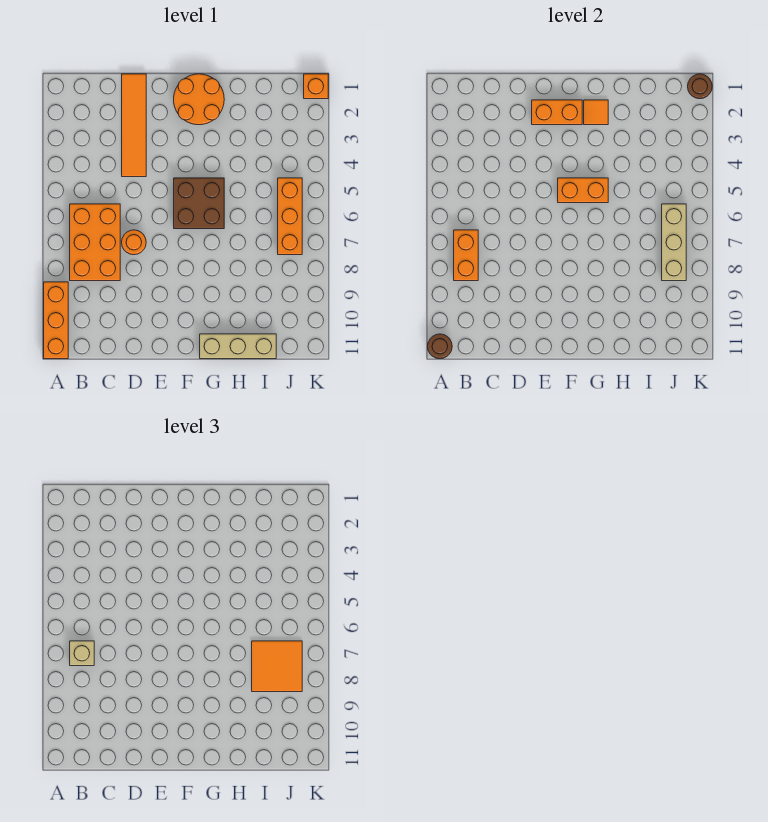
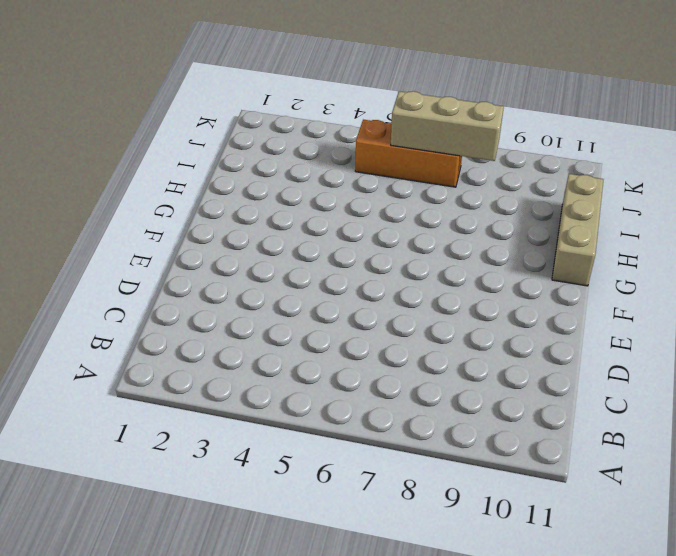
none -> orange 1x3 brick [44,282,68,359]
none -> orange 2x3 brick [70,204,120,281]
none -> orange 1x4 tile [122,74,146,177]

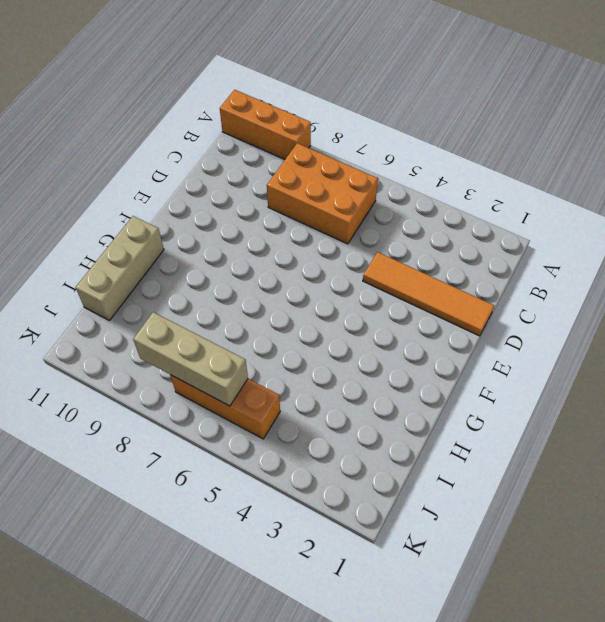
none -> orange 1x1 round brick [122,230,146,255]
none -> orange 2x2 round brick [174,74,224,125]
none -> brown 2x2 brick [174,178,224,229]

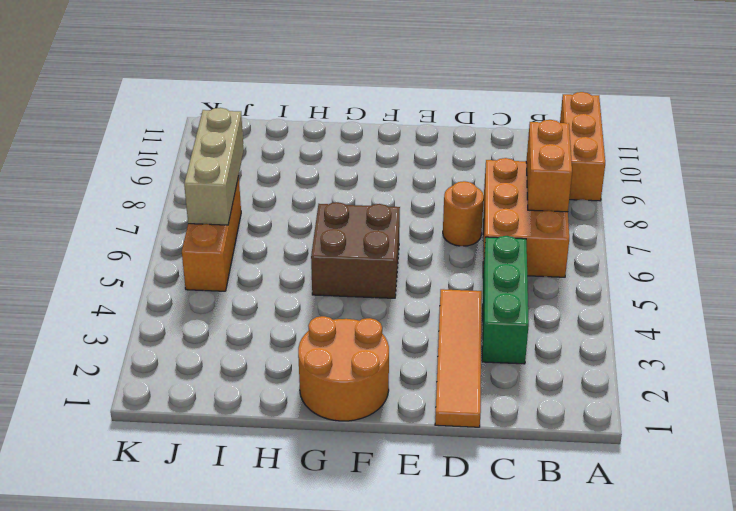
green 1x3 brick [482,236,529,364] -> none
none -> tan 1x3 brick [200,334,276,359]
none -> orange 1x1 brick [304,74,328,99]
none -> brown 1x1 round brick [428,334,452,359]

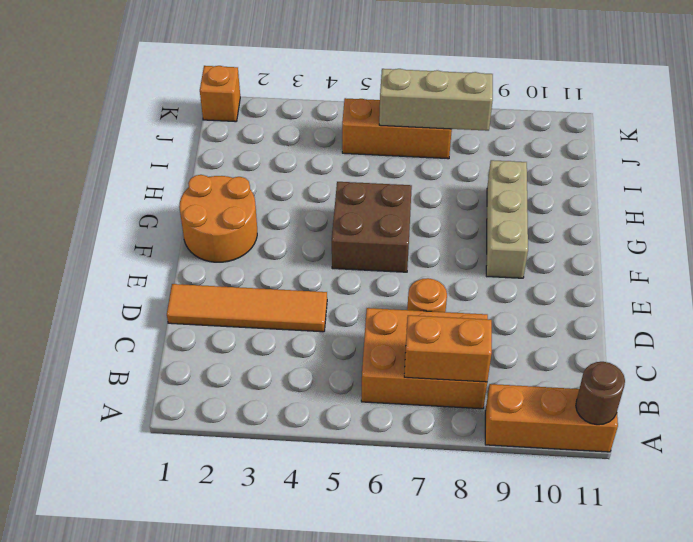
tan 1x3 brick [486,160,528,278] -> tan 1x3 brick moved to [200,334,276,359]
none -> orange 1x2 brick [532,100,582,125]
none -> orange 1x2 brick [558,178,608,203]
none -> orange 1x1 tile [584,100,608,125]

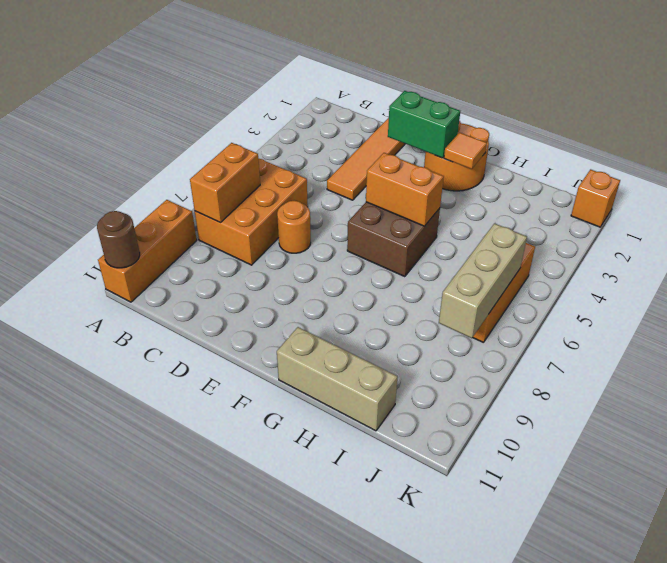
green 1x2 brick [388,91,460,158] -> orange 1x2 brick [532,100,582,125]
none -> brown 1x1 round brick [688,74,712,99]
none -> tan 1x1 brick [70,641,94,666]
none -> orange 2x2 tile [252,641,302,692]

